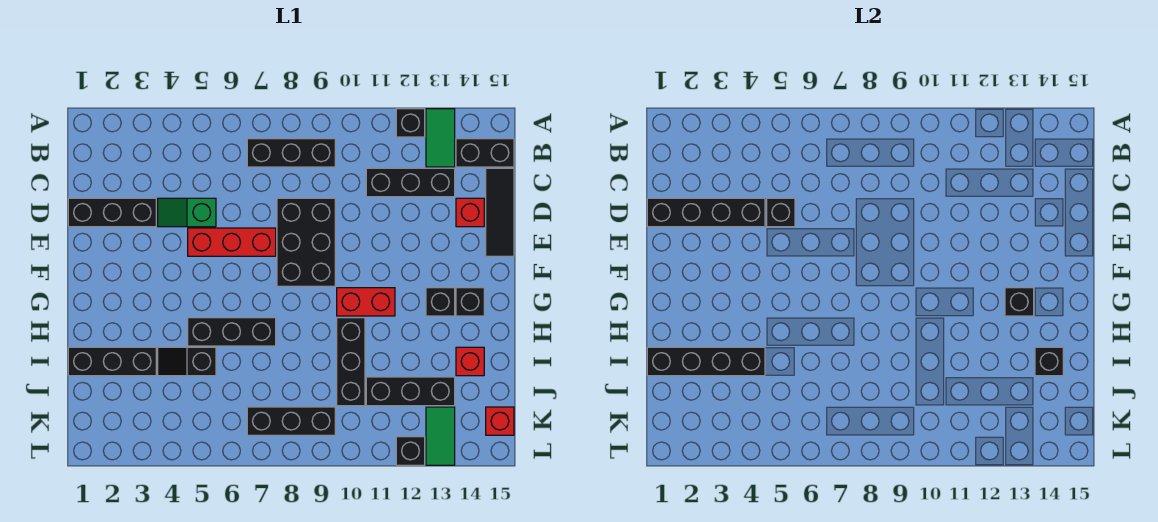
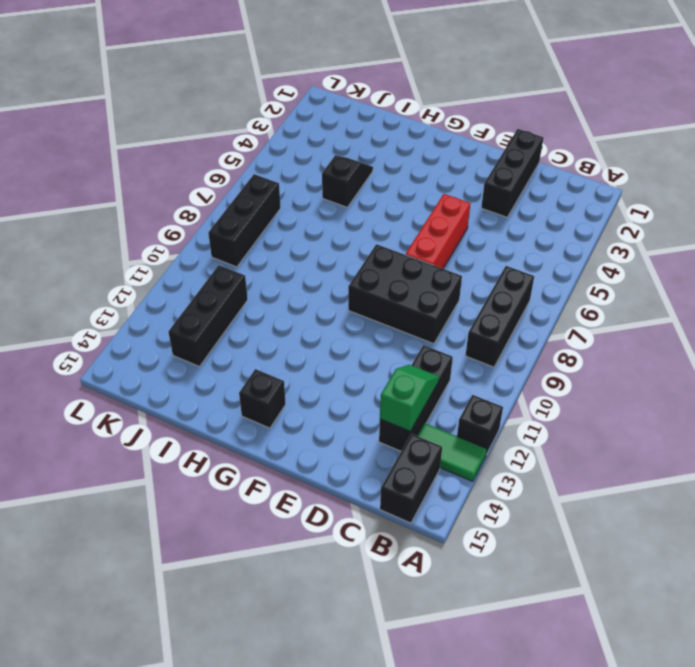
green 1x2 slope [380,365,439,431] -> green 1x2 slope moved to [158,198,216,227]
none -> black 1x3 tile [486,168,514,256]
none -> red 1x1 brick [456,198,484,227]
none -> red 1x2 brick [337,288,395,316]

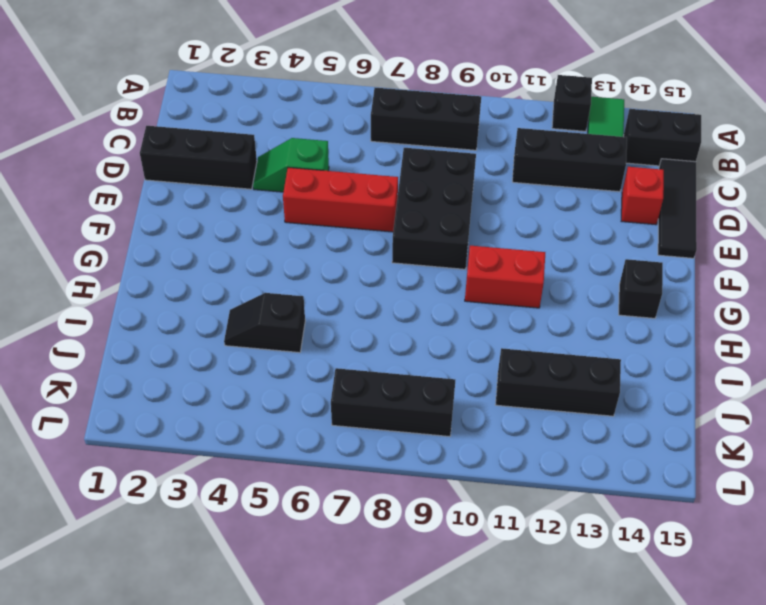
none -> black 1x1 brick [426,288,455,316]
none -> black 1x3 brick [188,318,276,346]
none -> black 1x3 brick [337,318,365,406]

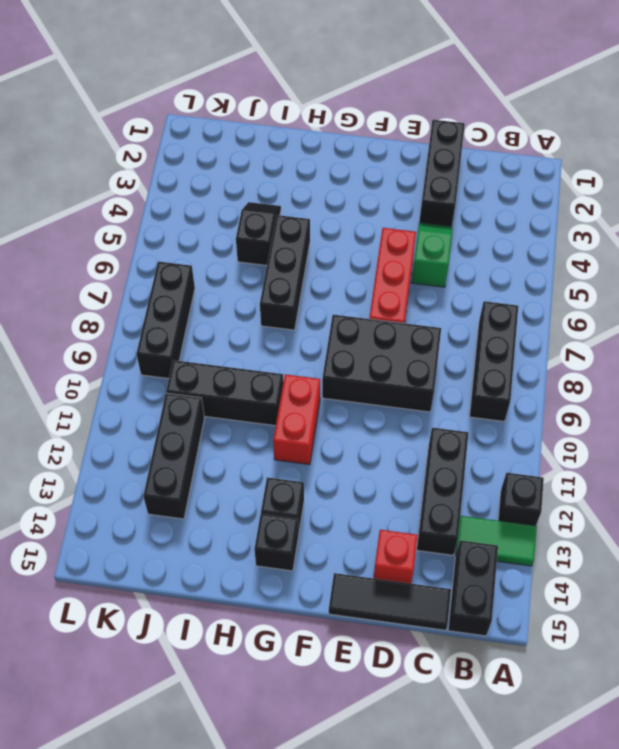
none -> black 1x3 brick [68,347,156,376]
none -> red 1x1 brick [456,347,484,376]
none -> green 1x2 tile [426,407,455,465]

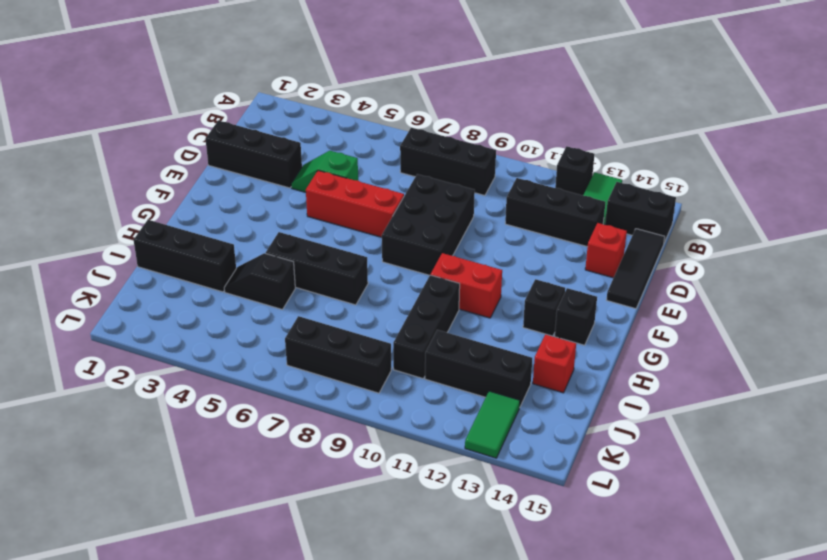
none -> red 1x1 brick [486,407,514,435]
none -> black 1x1 brick [396,437,425,465]
none -> black 1x4 brick [647,198,765,227]

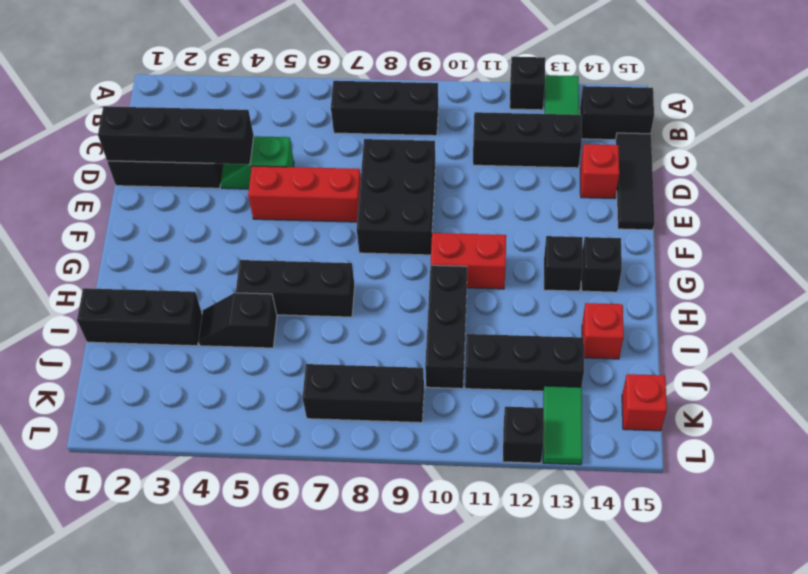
none -> black 1x1 brick [767,198,795,227]
none -> black 1x1 brick [1005,288,1034,316]
none -> black 1x4 brick [647,347,765,376]

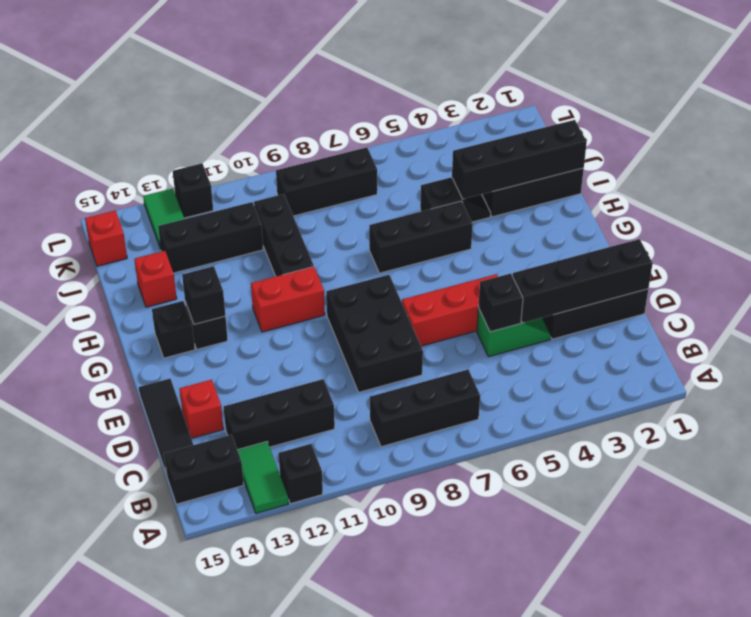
none -> black 1x1 brick [1035,347,1063,376]

